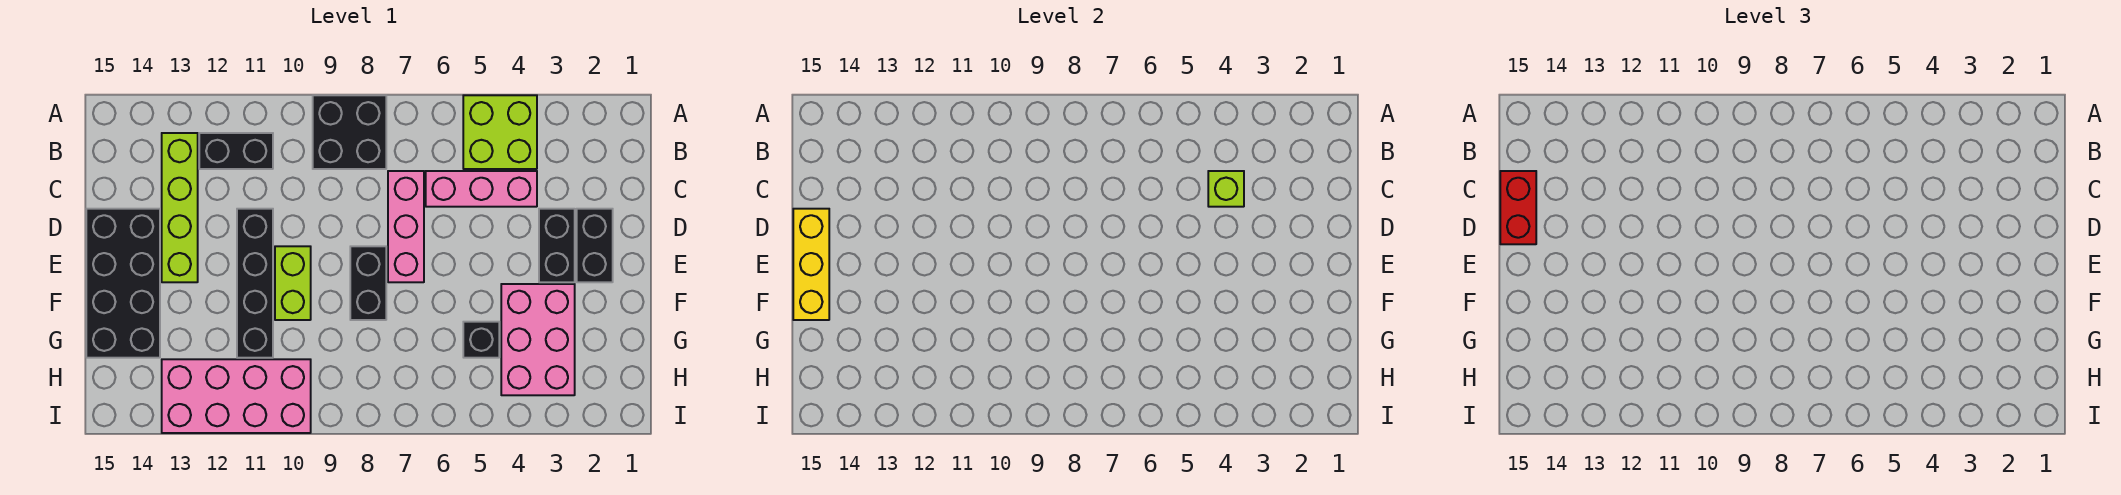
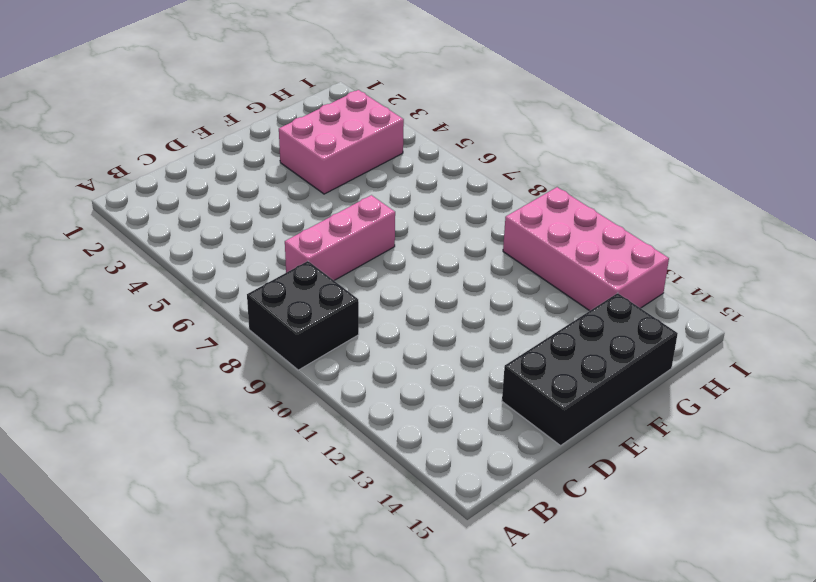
none -> lime 2x2 brick [463,95,537,169]
none -> black 1x2 brick [199,133,273,169]
none -> lime 1x4 brick [162,133,198,282]

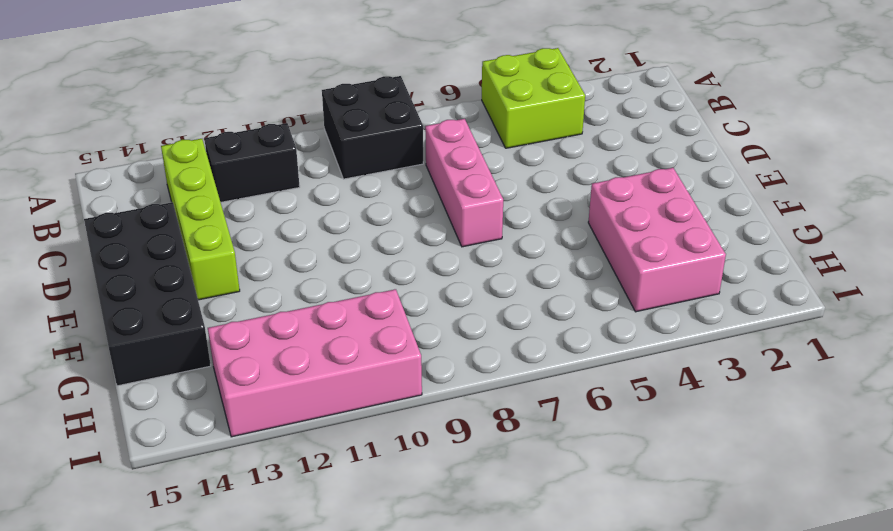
none -> pink 1x3 brick [426,171,537,207]
none -> black 1x2 brick [577,209,613,282]
none -> black 1x2 brick [539,209,575,282]

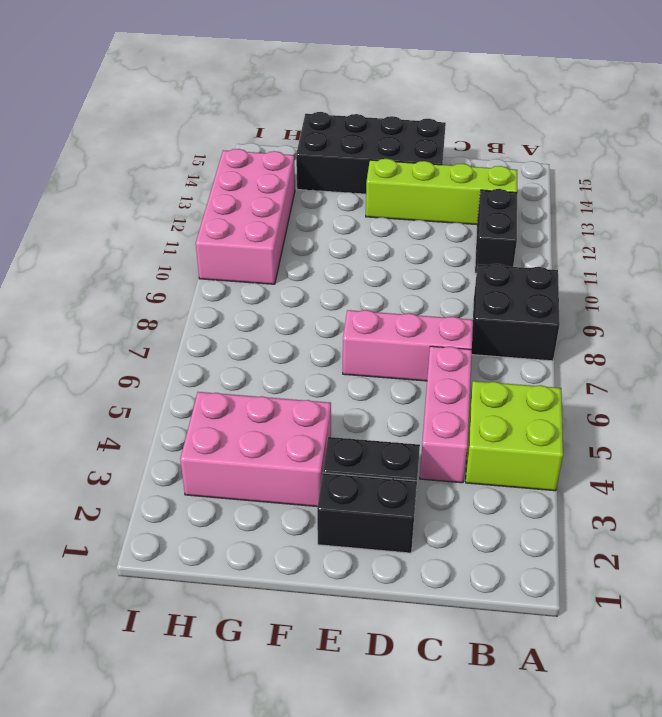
none -> black 1x4 brick [237,209,273,358]
none -> black 1x2 brick [350,246,386,320]
none -> lime 1x2 brick [275,246,311,320]

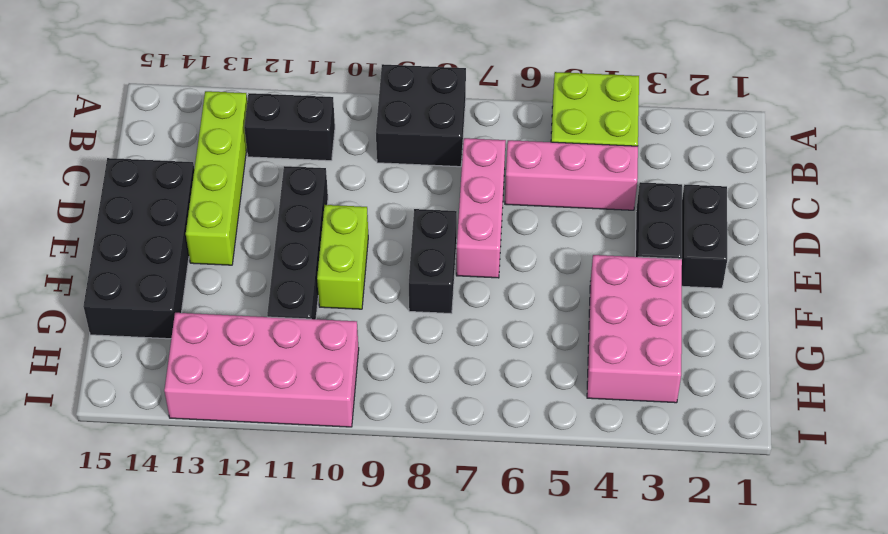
none -> black 1x1 brick [463,322,499,358]
none -> lime 1x1 brick [1208,171,1244,207]
none -> yellow 1x3 brick [793,209,829,320]

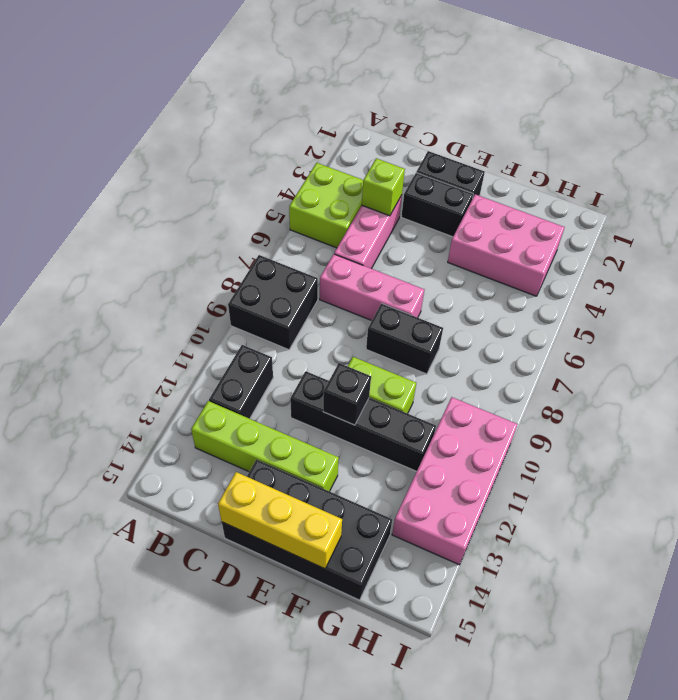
black 1x1 brick [323,363,371,425] -> black 1x1 brick moved to [463,322,499,358]
none -> red 1x2 brick [1500,171,1536,244]

